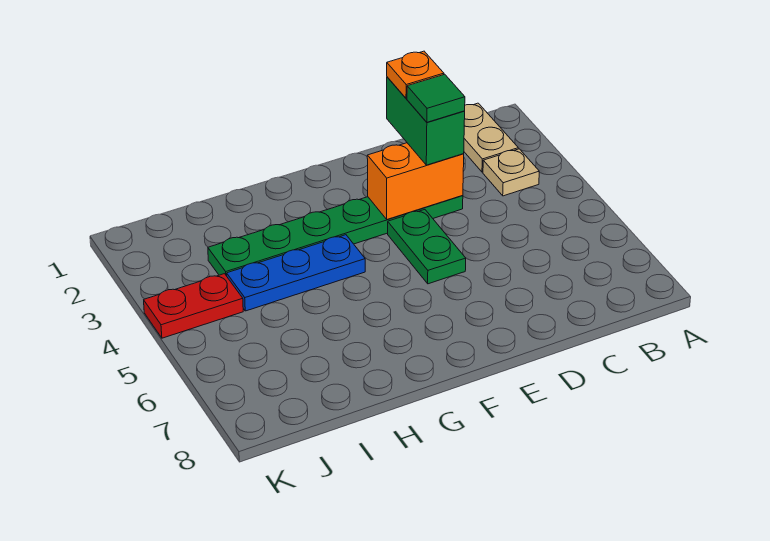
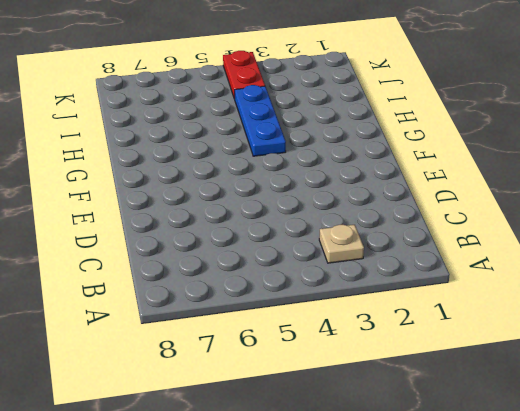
none -> tan 1x2 plate [464,103,518,172]
none -> green 1x6 plate [208,196,463,276]

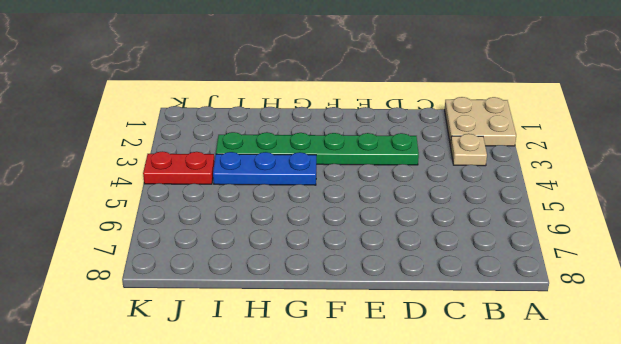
tan 2x2 plate [445,97,516,146] -> tan 1x2 plate [464,103,518,172]
none -> green 1x2 plate [388,210,466,284]
none -> orange 1x2 brick [367,143,464,219]

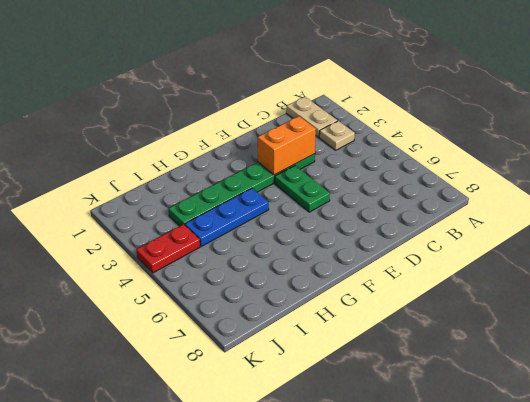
none -> green 1x2 brick [387,77,465,165]
none -> orange 1x1 plate [387,51,444,98]

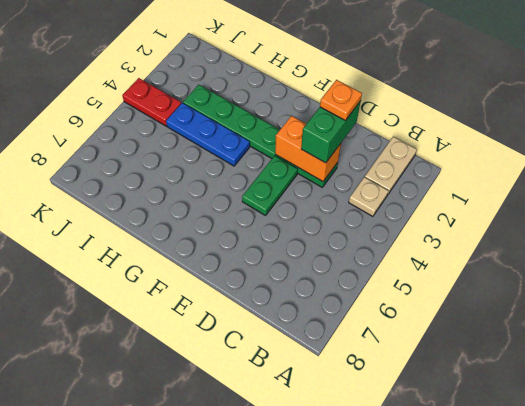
none -> green 1x1 tile [407,74,465,122]

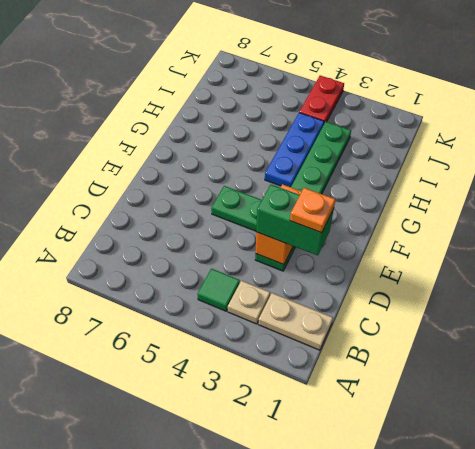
green 1x1 tile [197,269,240,311] -> green 1x1 tile moved to [407,74,465,122]

